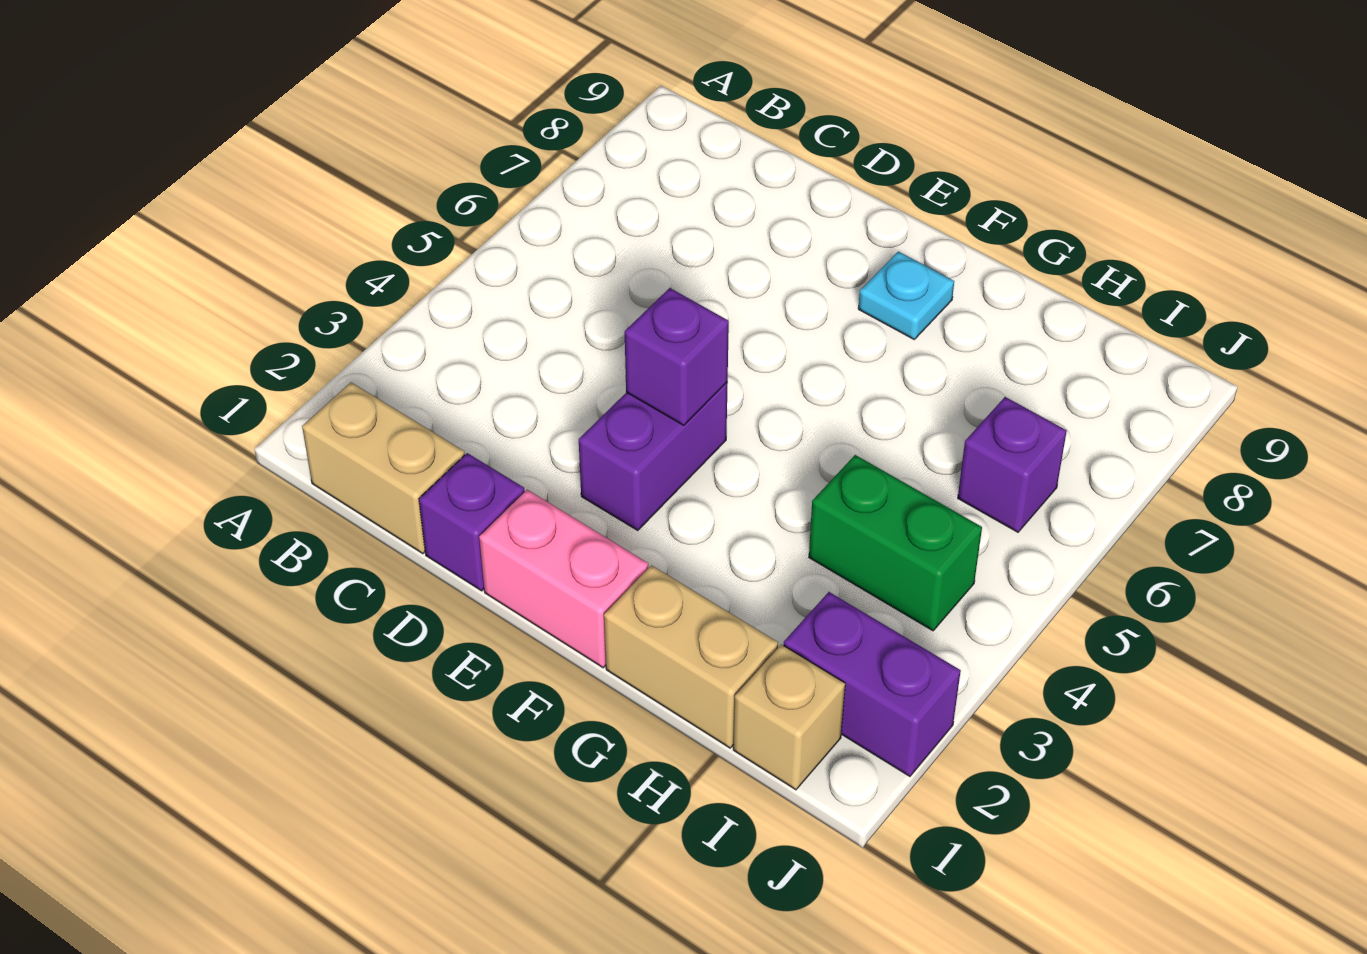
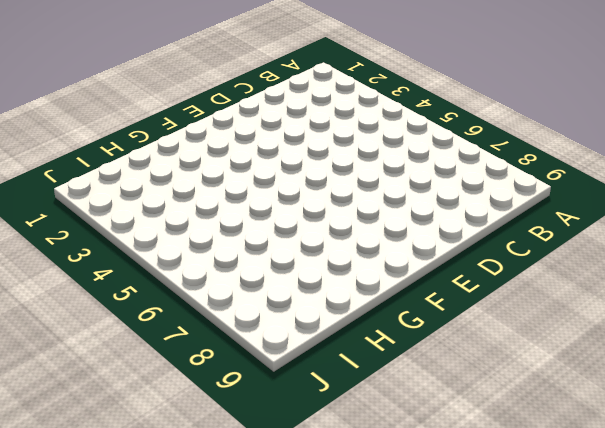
none -> tan 1x2 brick [302,382,465,554]
none -> purple 1x1 brick [419,453,525,591]

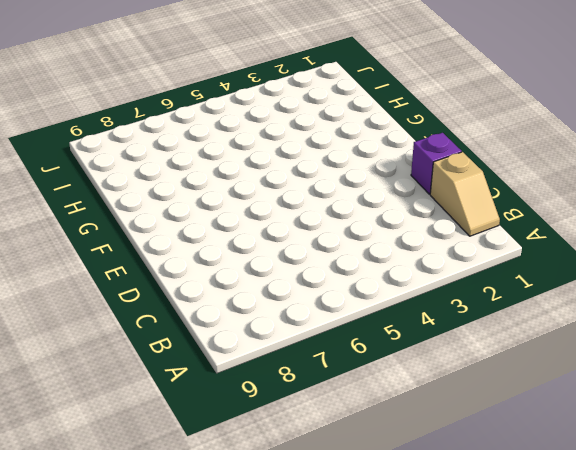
tan 1x2 slope [430,152,500,236] -> tan 1x2 brick [302,382,465,554]
none -> pink 1x2 brick [479,490,648,668]
none -> purple 1x2 brick [579,383,728,530]

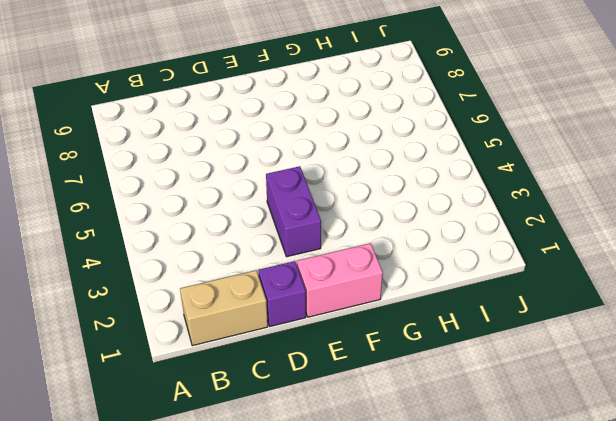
none -> cyan 1x1 plate [858,251,954,339]
none -> tan 1x2 brick [604,565,778,748]

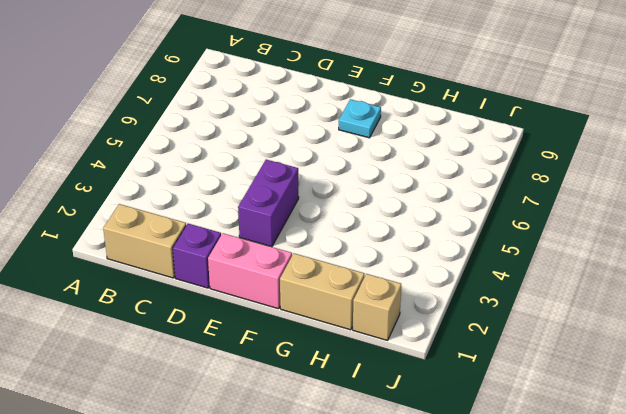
none -> green 1x2 brick [809,455,982,631]
none -> purple 1x2 brick [784,592,961,776]

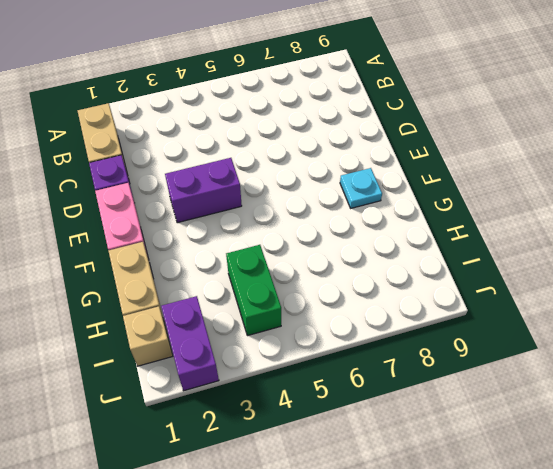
none -> purple 1x1 brick [958,397,1067,532]
none -> purple 1x1 brick [625,288,729,425]

